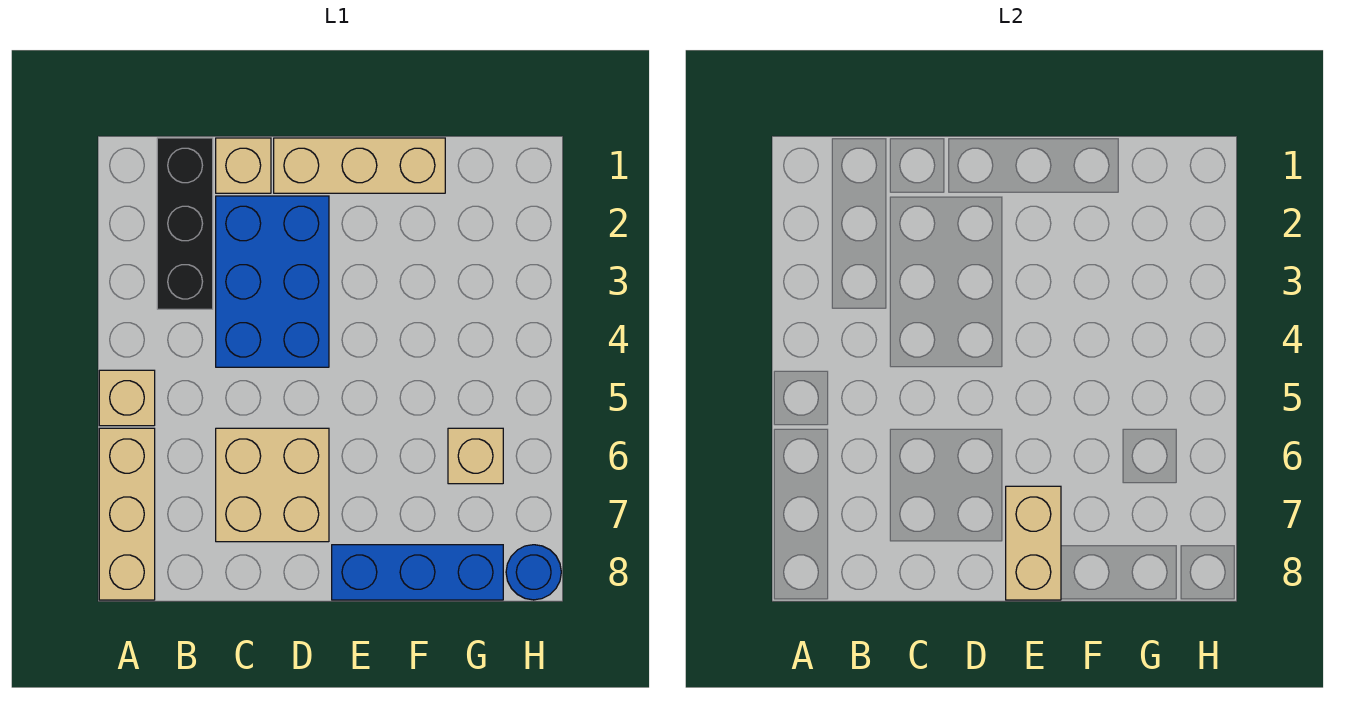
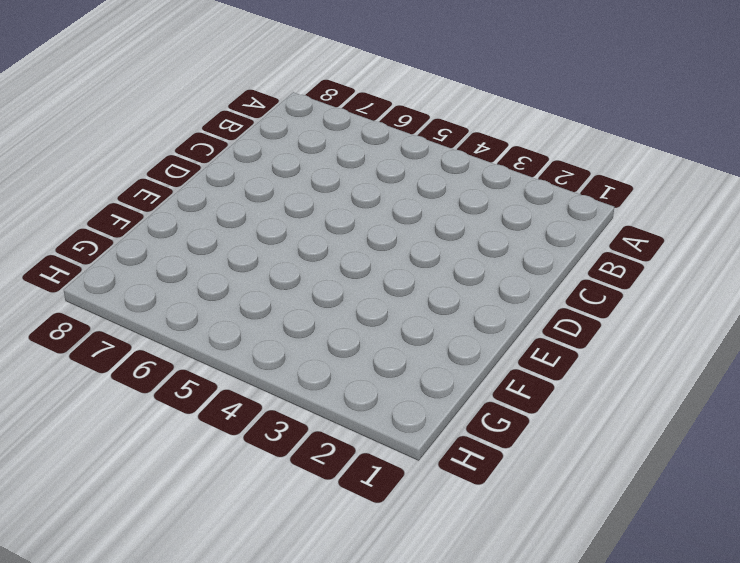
none -> tan 1x1 brick [99,370,155,426]
none -> tan 1x3 brick [99,428,155,600]

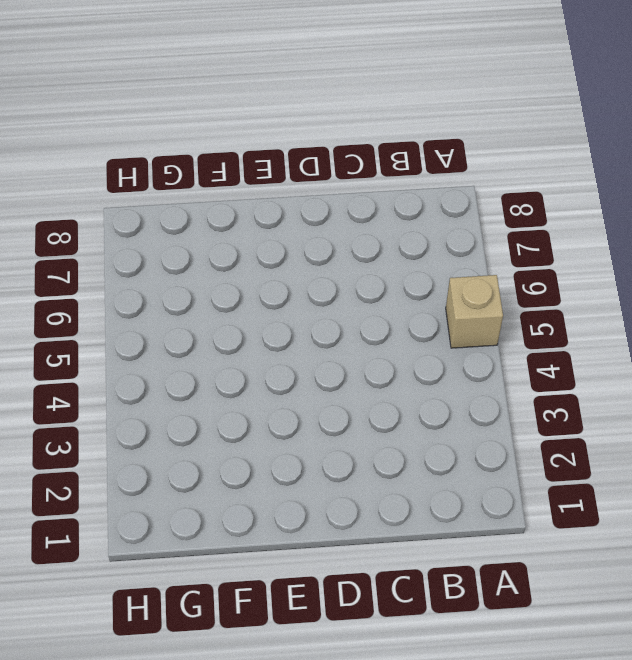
none -> tan 1x3 brick [99,428,155,600]
none -> black 1x3 brick [157,138,213,309]

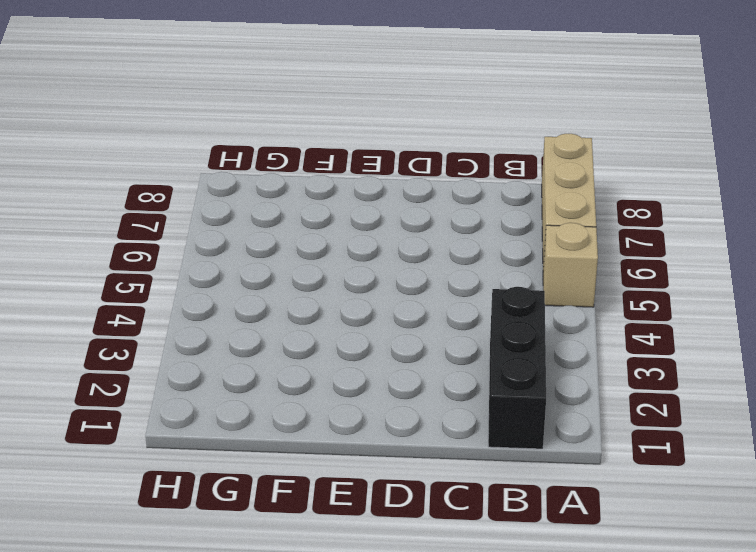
none -> tan 1x1 brick [216,138,271,193]
none -> blue 2x3 brick [216,196,329,367]

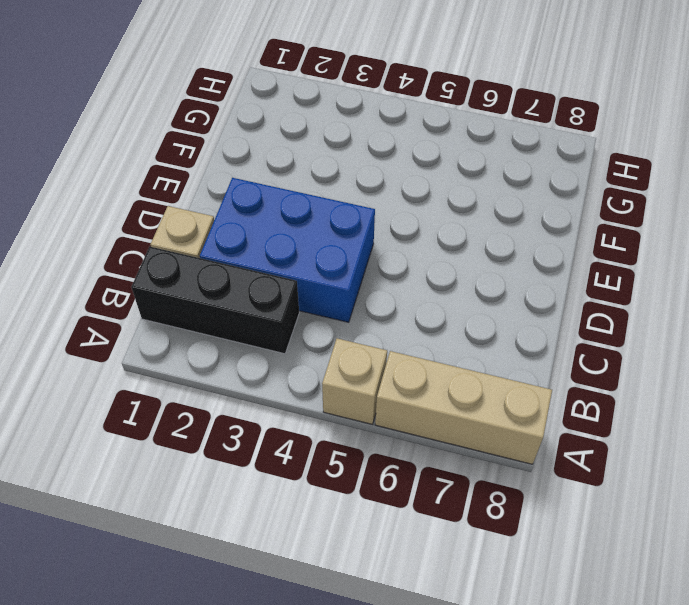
none -> tan 2x2 brick [216,428,329,542]
none -> tan 1x3 brick [274,138,445,193]

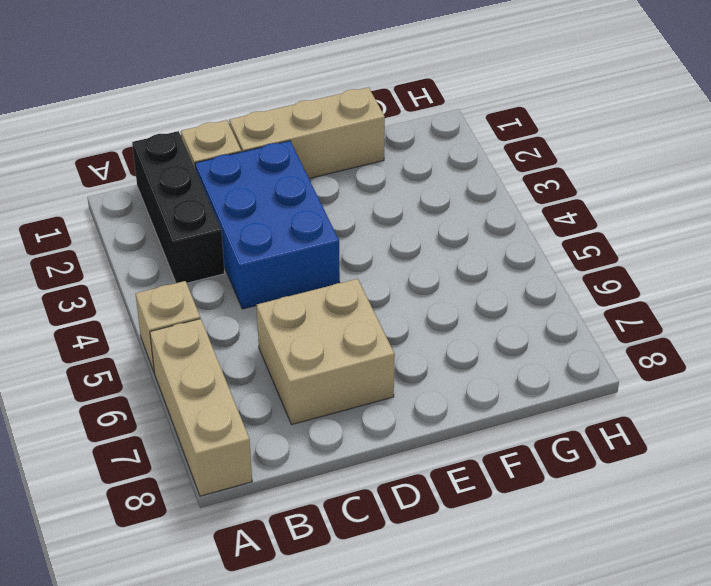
none -> blue 1x3 brick [332,545,503,600]
none -> tan 1x1 brick [448,428,503,484]

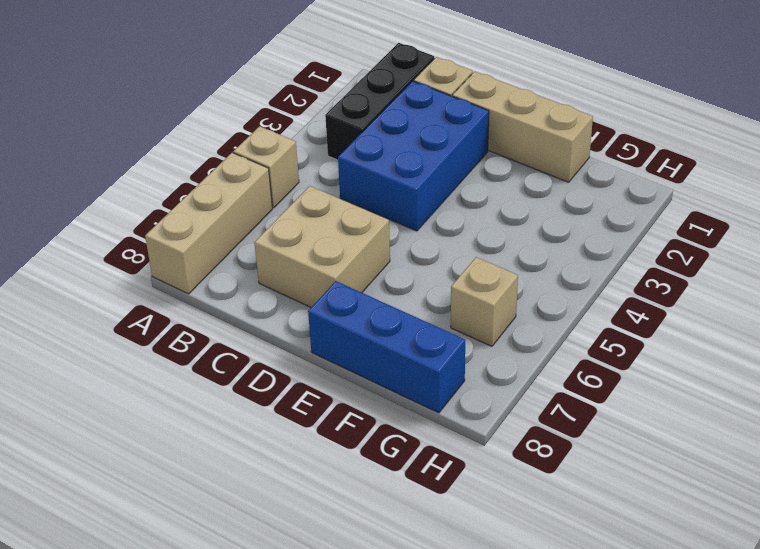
none -> blue 1x1 round brick [506,545,561,600]
none -> tan 1x2 brick [1006,486,1061,600]

